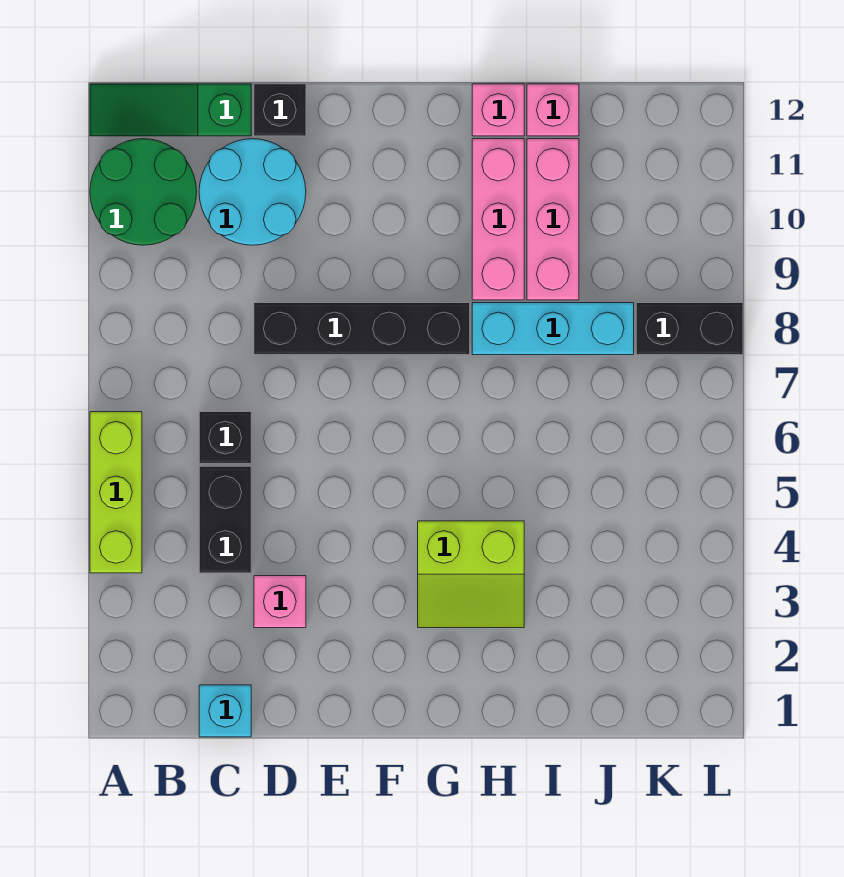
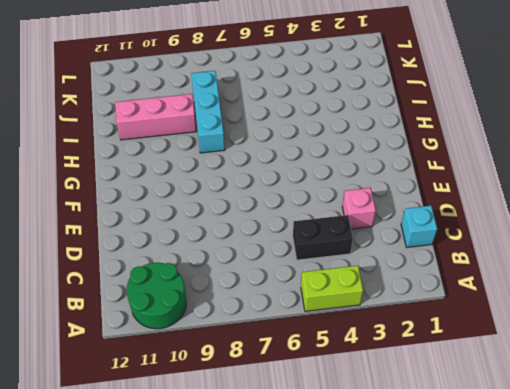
lime 1x2 brick [301,266,363,311] -> lime 1x3 brick [90,412,142,573]
none -> green 1x3 slope [90,84,251,136]
none -> black 1x1 brick [199,412,251,464]
none -> cyan 2x2 round brick [199,139,306,245]

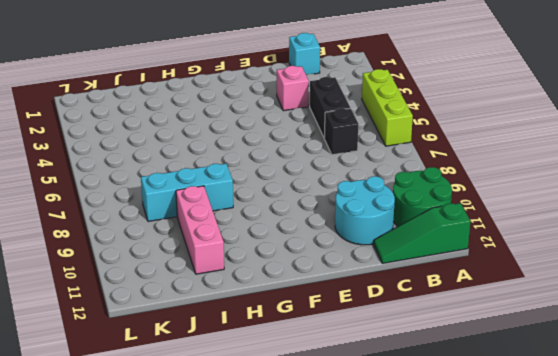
green 1x3 slope [374,203,470,263] -> green 1x3 slope turned to [90,84,251,136]
none -> black 1x4 brick [254,303,470,355]
none -> black 1x1 brick [254,84,306,136]
none -> lime 2x2 slope [418,521,524,628]

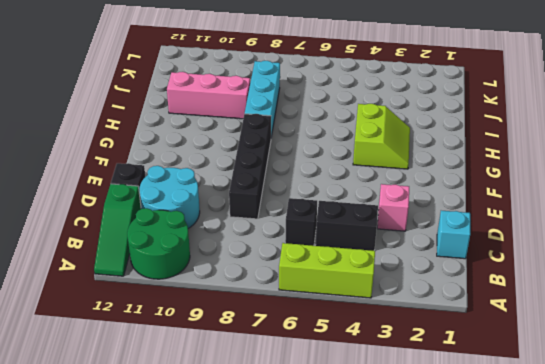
none -> pink 1x3 brick [472,139,524,300]
none -> pink 1x1 brick [472,84,524,136]
none -> pink 1x1 brick [527,84,579,136]

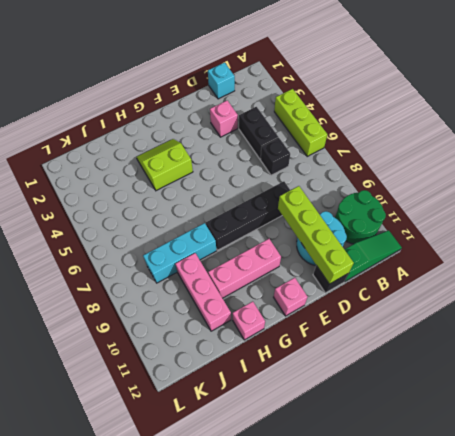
lime 1x4 brick [278,186,354,284] -> none
pink 1x3 brick [208,239,281,298] -> pink 1x3 brick turned to [472,139,524,300]
pink 1x1 brick [274,278,308,316] -> pink 1x1 brick moved to [527,84,579,136]
none -> black 1x2 brick [636,303,743,355]

